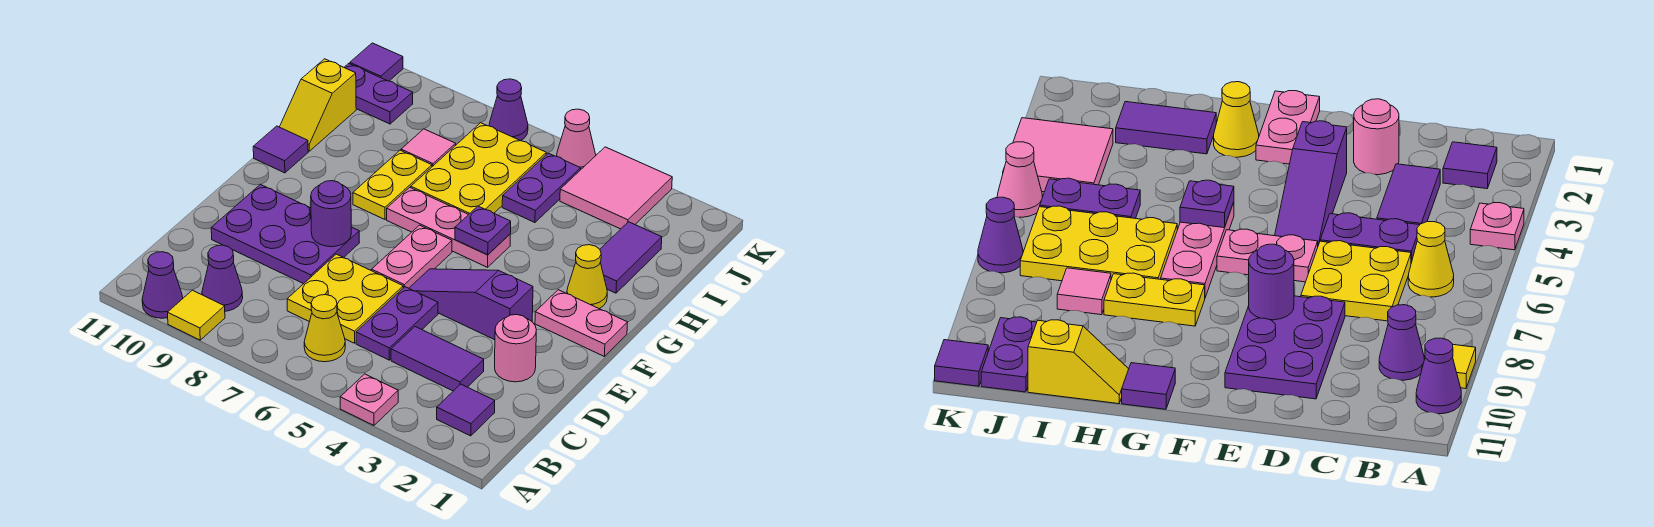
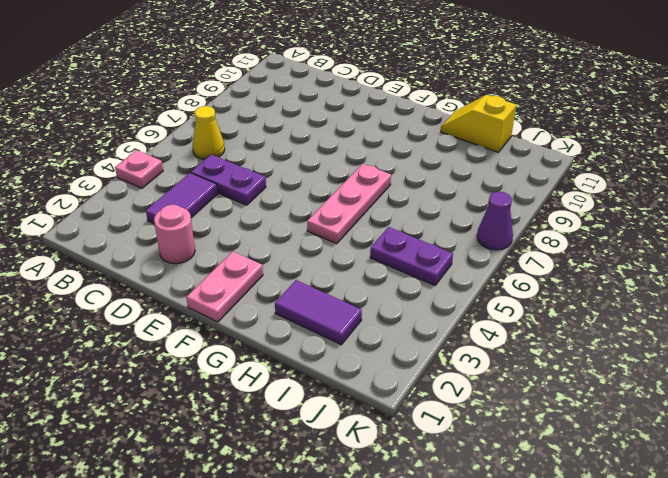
none -> yellow 1x1 tile [168,290,225,340]
none -> purple 1x1 cone [142,252,183,318]
none -> purple 1x1 tile [437,384,495,436]
none -> purple 1x1 cone [202,245,243,311]

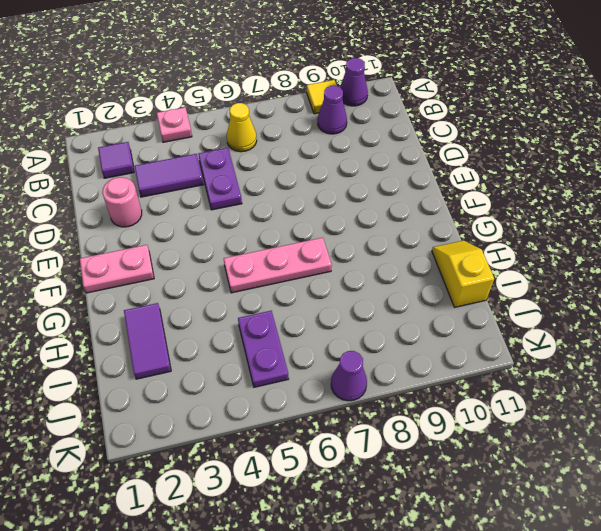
none -> yellow 2x2 plate [287,254,403,343]
none -> purple 2x3 plate [211,184,359,284]
none -> purple 1x3 slope [409,269,533,340]
none -> pink 1x2 plate [372,225,452,288]

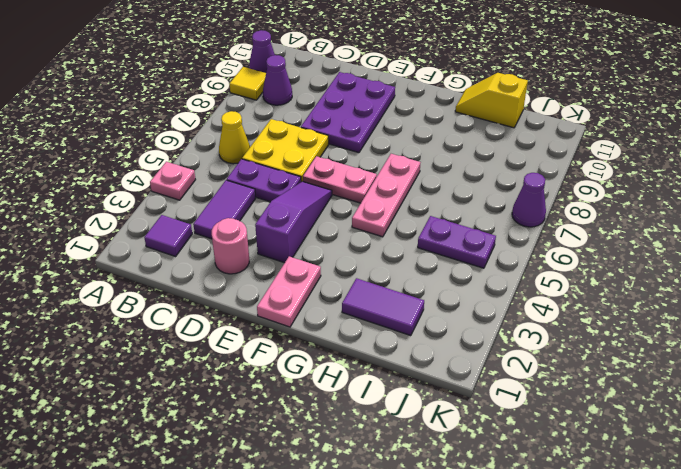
none -> yellow 1x1 cone [567,245,607,309]
none -> yellow 1x2 plate [353,150,432,219]
none -> purple 1x1 tile [253,126,308,173]
none -> yellow 2x3 plate [411,123,546,214]

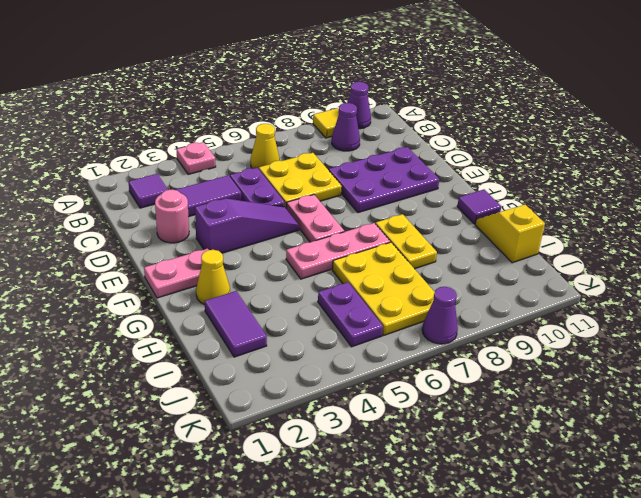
none -> pink 1x1 tile [401,129,456,166]
none -> pink 2x2 tile [560,147,672,229]
none -> purple 1x2 plate [344,64,413,124]
none -> pink 1x1 cone [557,109,596,169]

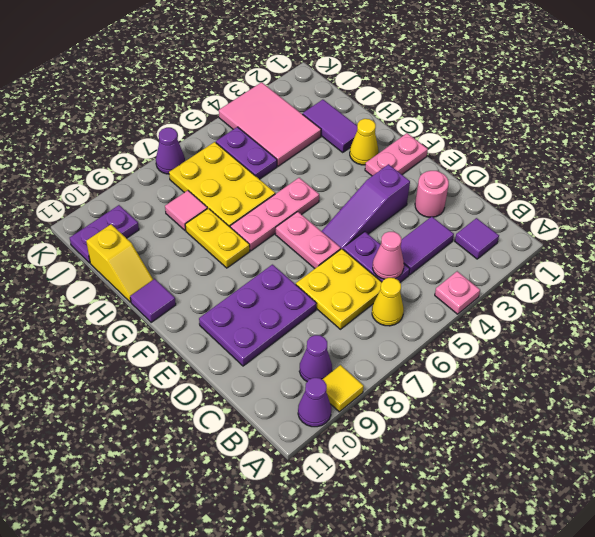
pink 1x1 cone [373,232,404,279] -> pink 1x1 cone moved to [557,109,596,169]
pink 2x3 tile [219,82,321,166] -> pink 2x2 tile [560,147,672,229]
none -> purple 1x1 tile [350,43,403,81]
none -> purple 1x1 round brick [311,181,351,247]
none -> purple 1x1 plate [455,206,511,255]

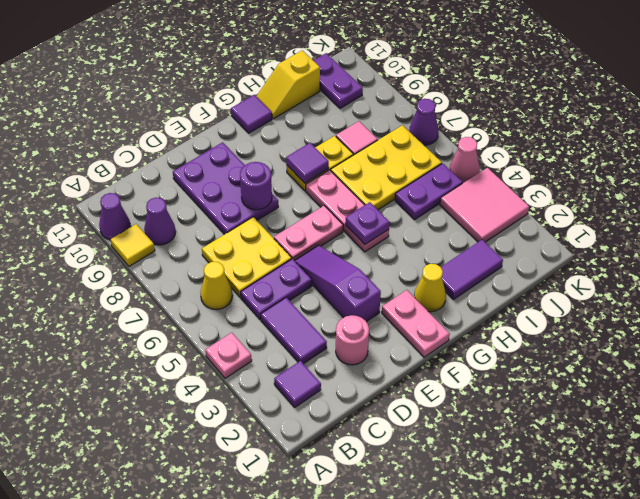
purple 1x1 tile [286,143,329,183] -> purple 1x1 tile moved to [350,43,403,81]

